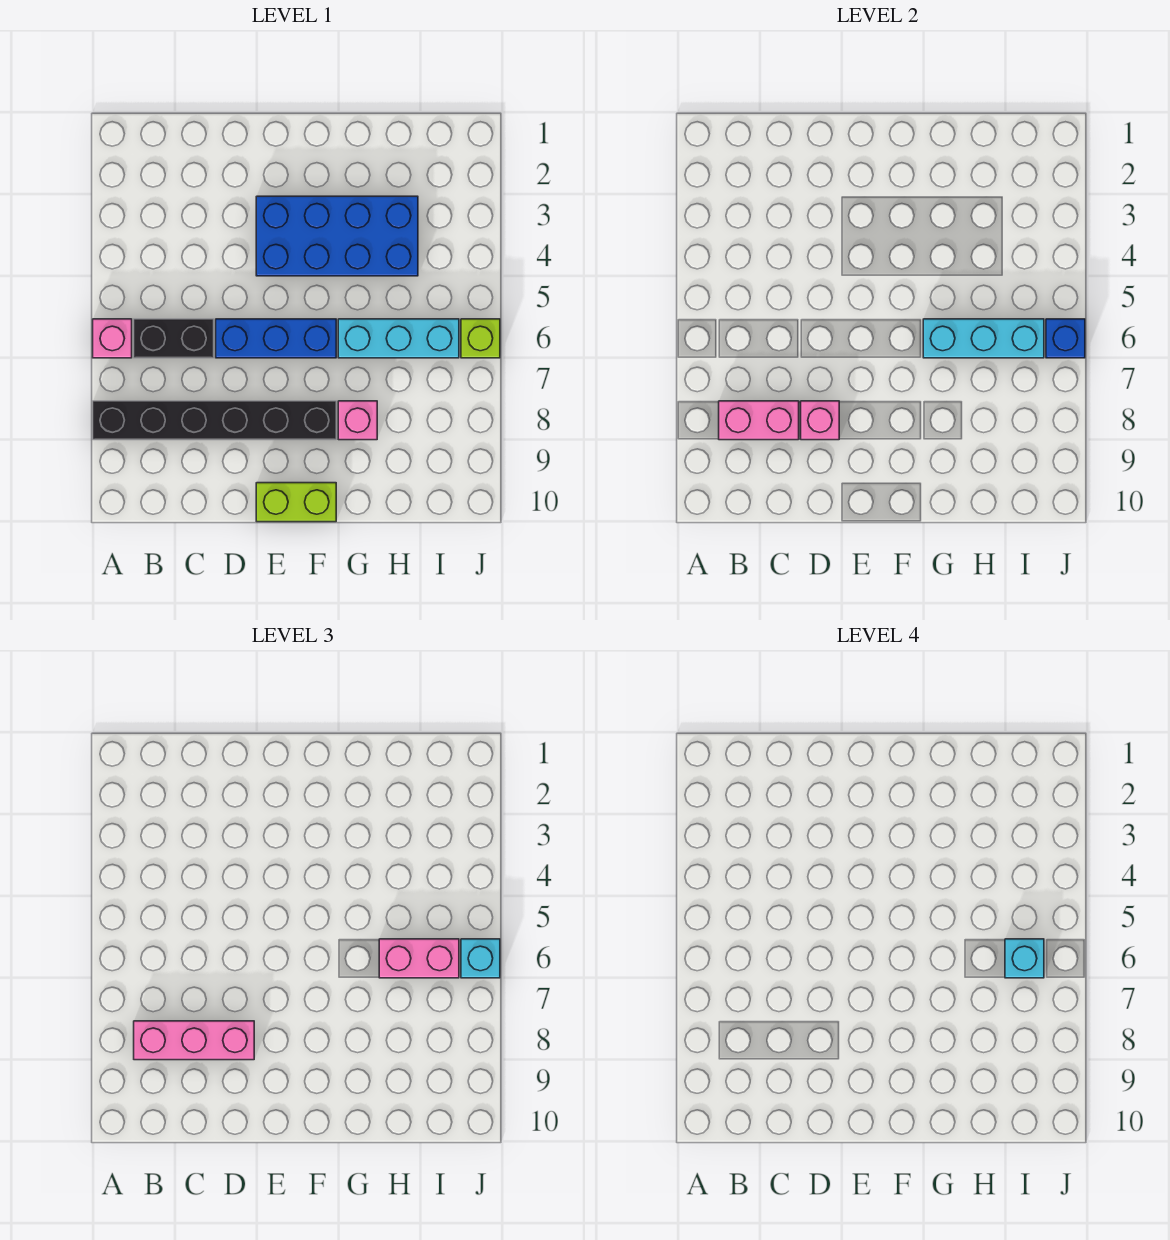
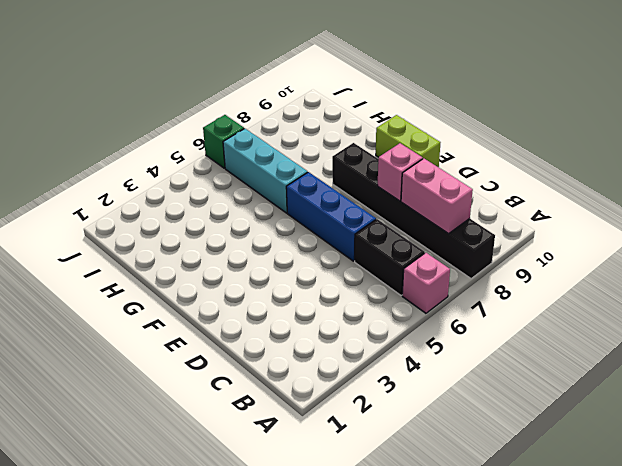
green 1x1 brick [203,115,244,168] -> lime 1x1 brick [461,319,500,358]
none -> blue 2x4 brick [256,196,418,276]
none -> pink 1x1 brick [338,401,377,440]
none -> cyan 1x3 brick [923,319,1044,358]

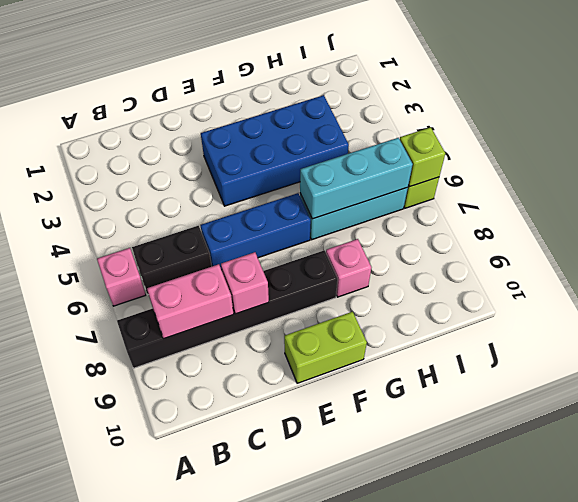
lime 1x1 brick [400,127,445,187] -> blue 1x1 brick [1046,319,1085,358]
none -> pink 1x3 brick [134,1021,254,1060]
none -> pink 1x2 brick [379,939,459,978]
none -> cyan 1x1 brick [461,939,500,978]

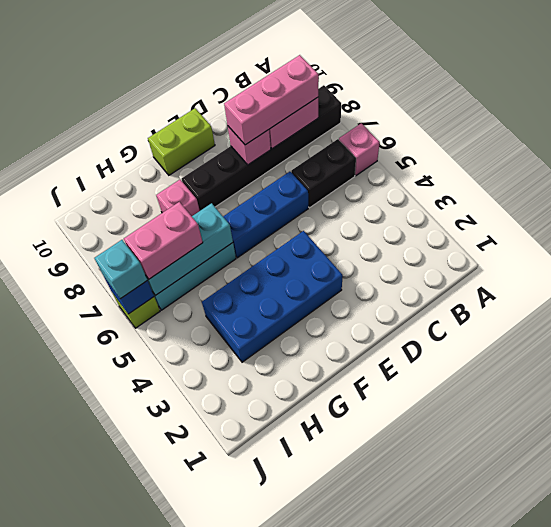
none -> cyan 1x1 brick [1005,939,1044,978]

